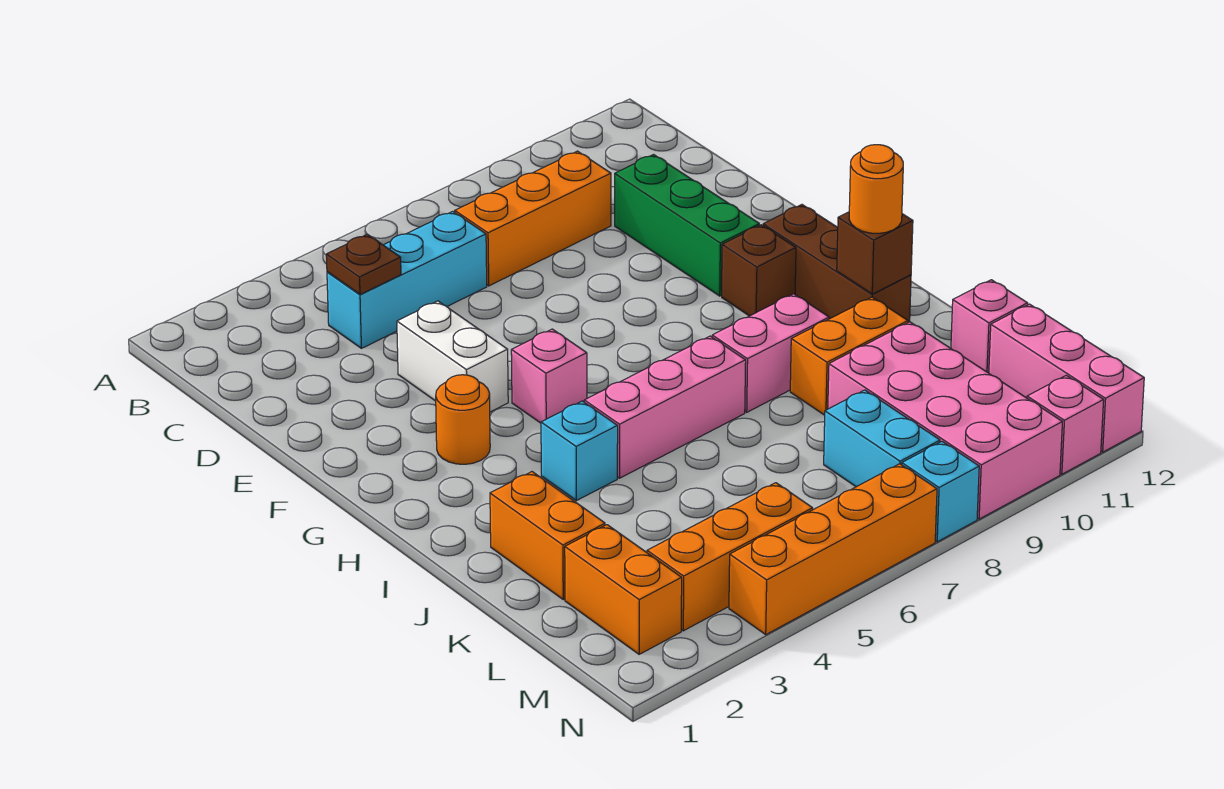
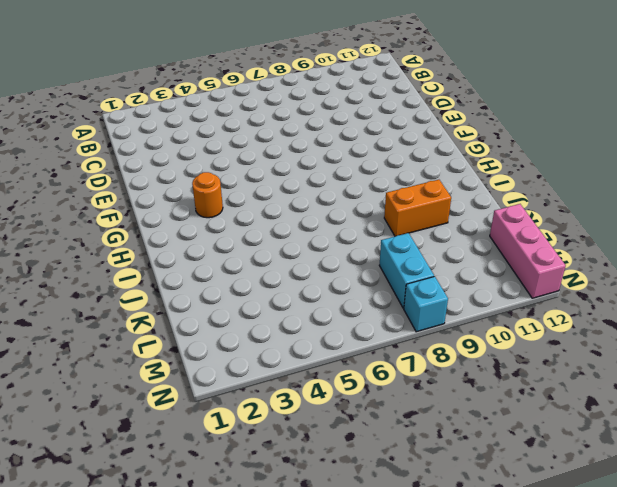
none -> cyan 1x3 brick [327,211,487,348]
none -> orange 1x3 brick [455,151,611,286]
none -> green 1x3 brick [615,155,759,296]

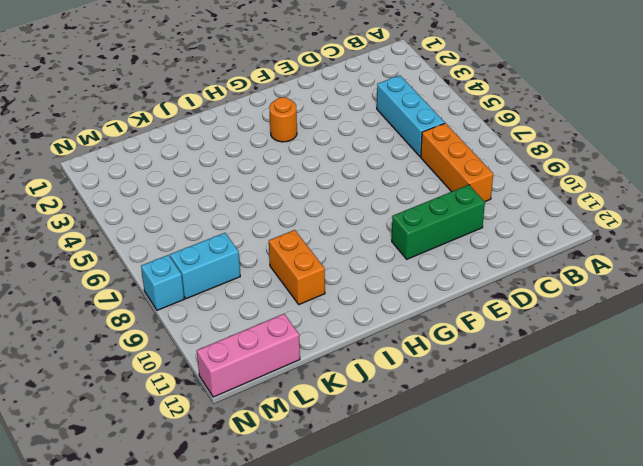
none -> white 1x2 brick [397,301,508,412]
none -> pink 1x1 brick [511,329,587,423]
none -> brown 1x1 brick [722,225,796,316]

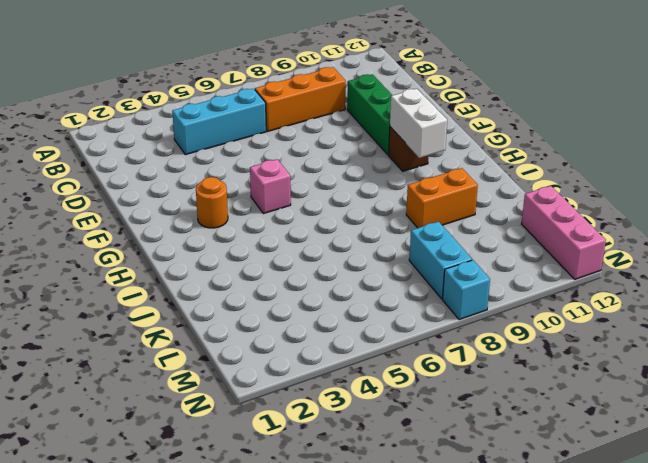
white 1x2 brick [390,89,447,158] -> white 1x2 brick moved to [397,301,508,412]
none -> brown 1x3 brick [763,205,911,322]
none -> cyan 1x1 brick [541,401,618,501]
none -> pink 1x3 brick [584,336,746,478]

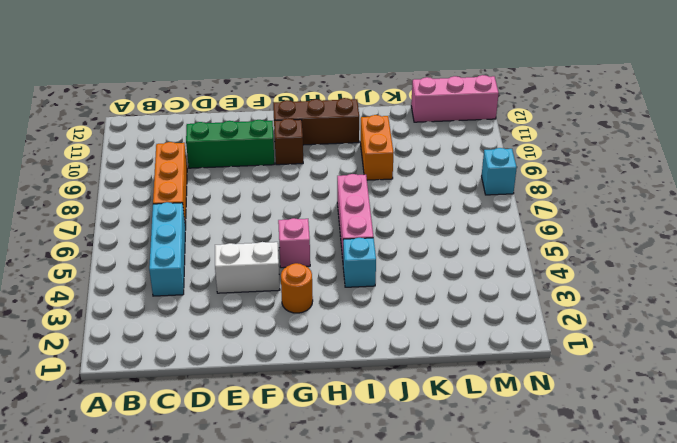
none -> pink 1x2 brick [712,294,829,412]
none -> orange 1x2 brick [490,472,605,599]
none -> pink 2x4 brick [828,322,1062,519]

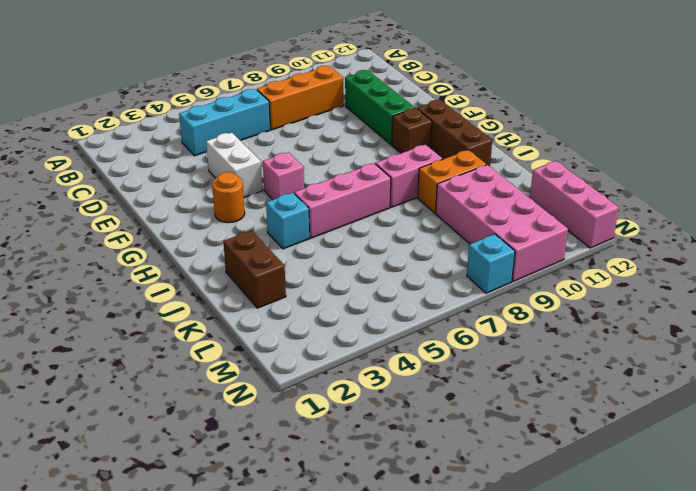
brown 1x2 brick [223,230,286,308] -> orange 1x2 brick [490,472,605,599]
none -> pink 1x1 brick [951,280,1028,373]
none -> orange 1x2 brick [565,525,682,654]
none -> cyan 1x2 brick [824,390,940,487]

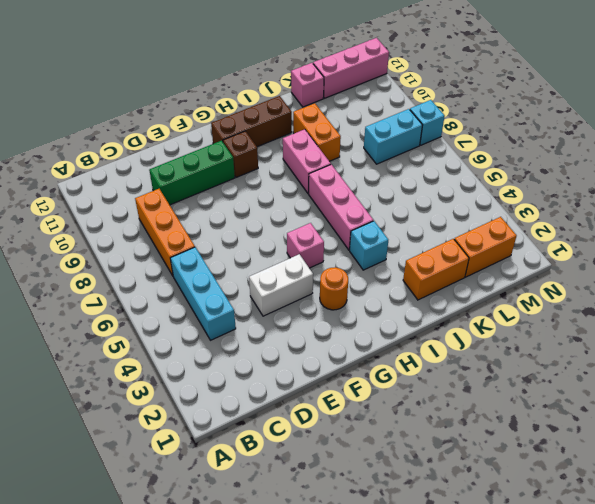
none -> pink 2x4 brick [828,322,1062,519]
none -> orange 1x3 brick [647,483,813,631]
none -> orange 1x4 brick [729,464,937,634]

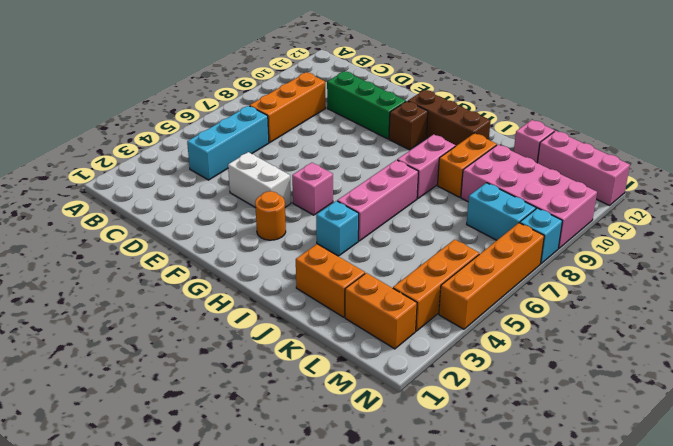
none -> pink 1x1 brick [1027,375,1104,474]
none -> brown 1x1 plate [326,234,401,294]
none -> brown 1x1 brick [837,212,913,294]

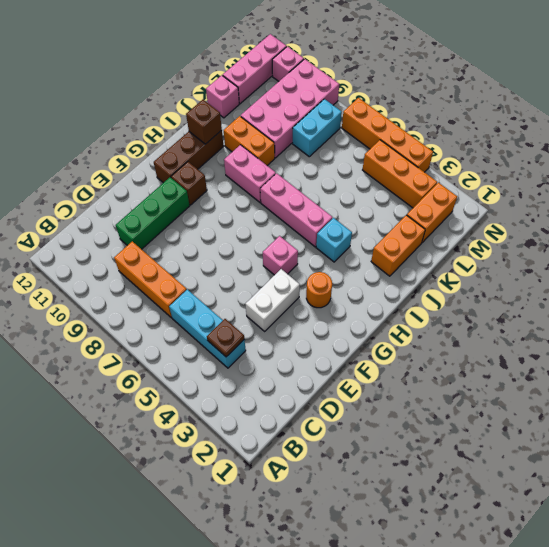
none -> cyan 1x1 brick [902,442,979,542]
none -> orange 1x1 round brick [849,145,903,233]

